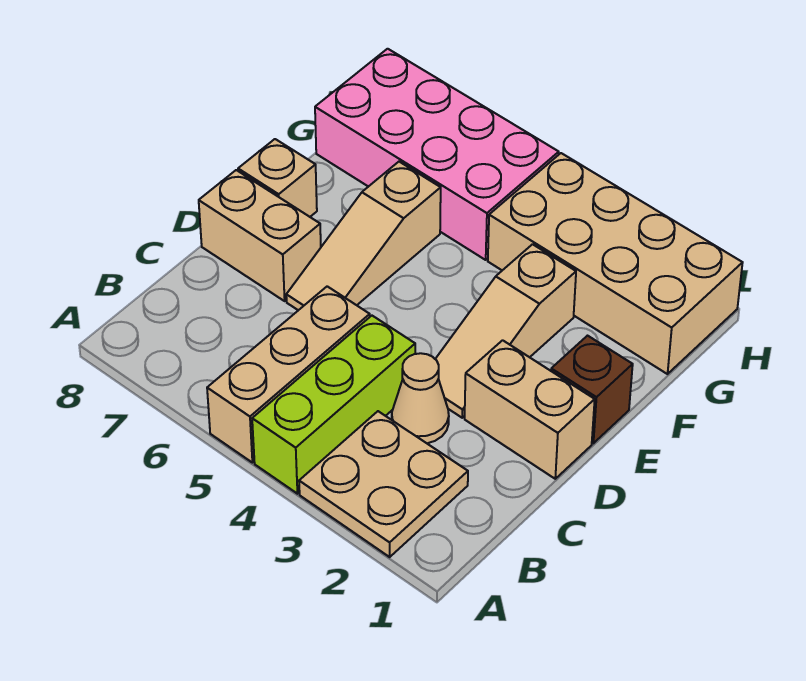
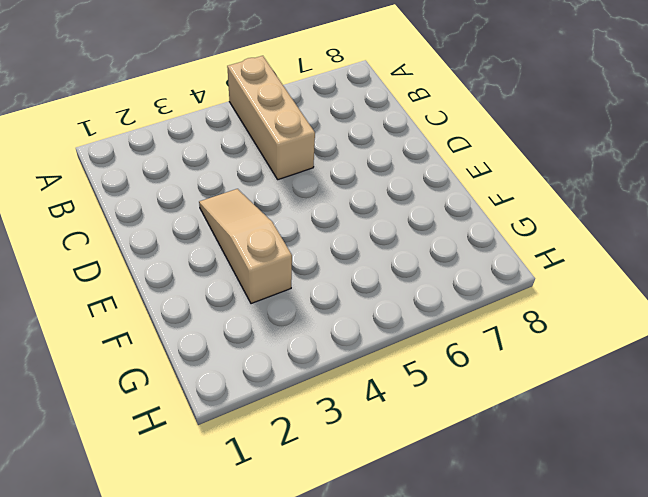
none -> tan 2x2 plate [299,411,468,557]
none -> lime 1x3 brick [252,316,415,494]
none -> tan 1x1 cone [392,353,449,443]

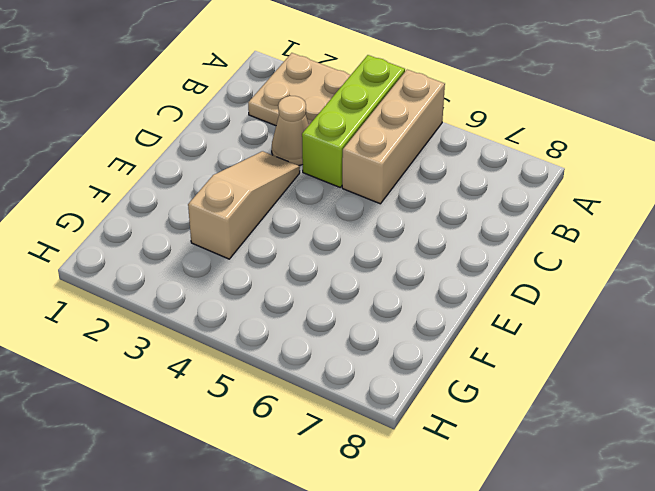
none -> tan 1x2 brick [465,340,595,479]
none -> tan 1x3 slope [286,162,441,310]
none -> tan 1x2 brick [199,170,321,301]

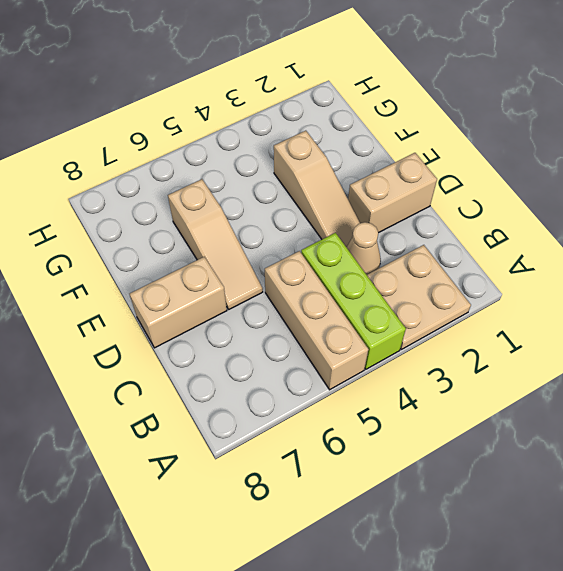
none -> brown 1x1 brick [551,336,633,443]
none -> tan 1x1 brick [238,139,317,217]
none -> tan 2x4 brick [488,153,743,374]

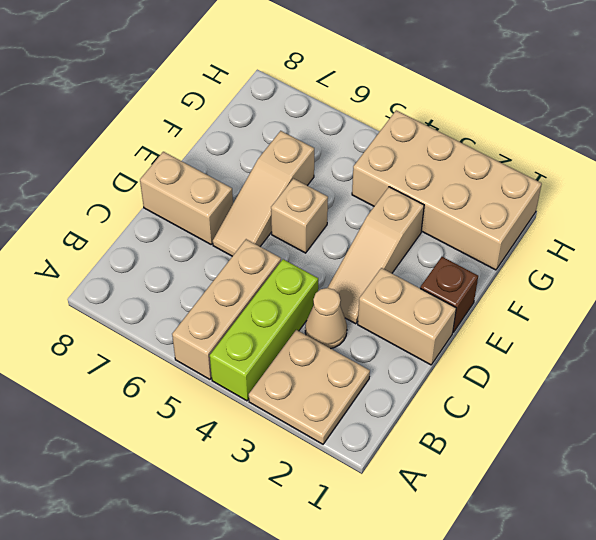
tan 1x1 brick [271,179,328,253] -> tan 1x1 brick moved to [238,139,317,217]
none -> pink 2x4 brick [315,49,559,260]

